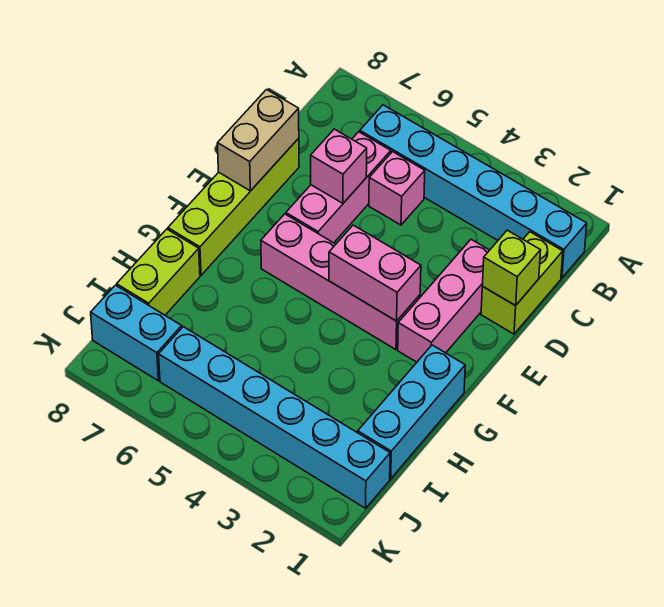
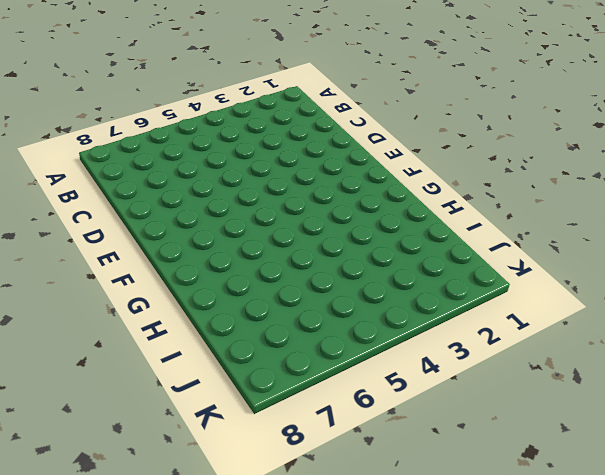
none -> cyan 1x6 brick [360,105,587,278]
none -> lime 1x2 brick [481,232,563,334]
none -> pink 1x1 brick [369,152,425,225]

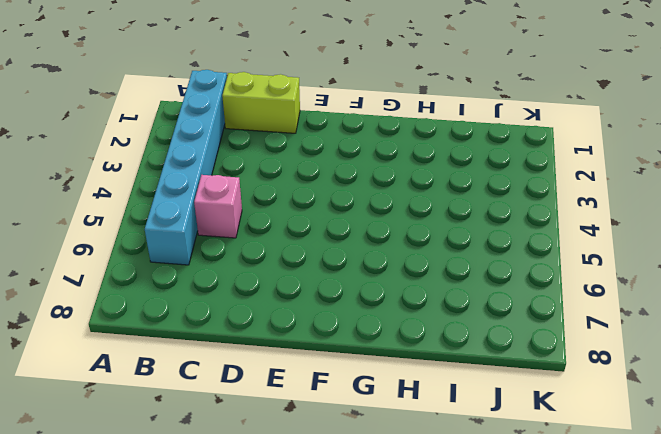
none -> pink 1x3 brick [286,132,391,243]
none -> pink 1x3 brick [398,239,489,362]
none -> lime 1x4 brick [168,138,299,275]

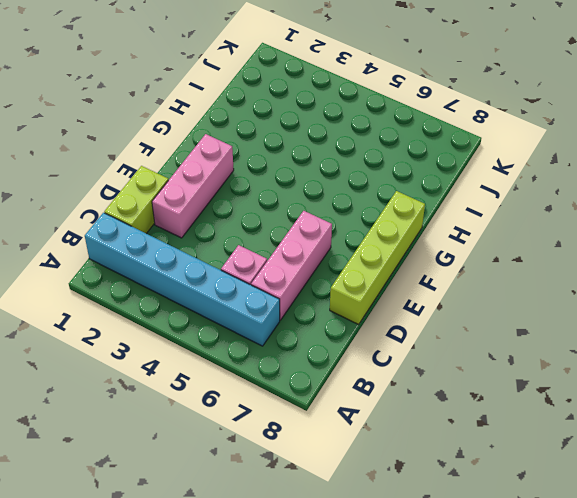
none -> pink 1x4 brick [261,214,420,350]
none -> cyan 1x3 brick [358,345,465,479]
none -> lime 1x2 brick [117,229,200,315]

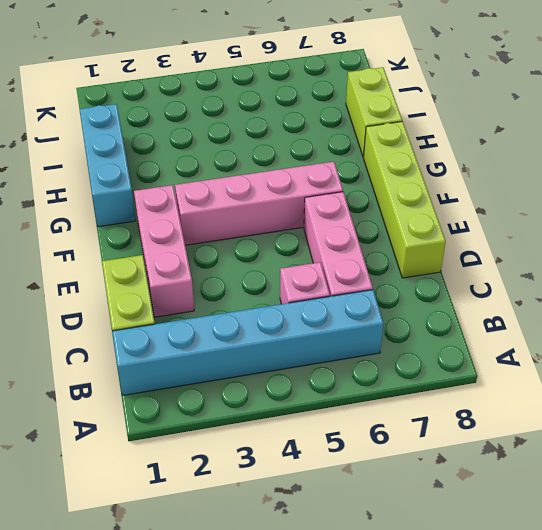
none -> cyan 1x6 brick [159,327,390,508]
none -> cyan 1x2 brick [91,285,182,381]
none -> lime 1x1 brick [482,230,541,306]

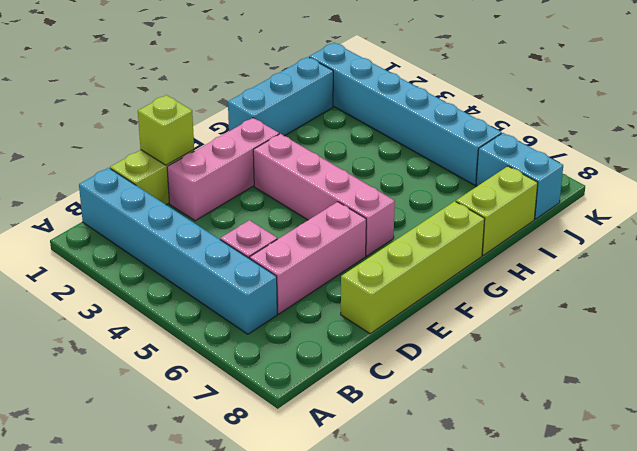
none -> pink 1x1 brick [311,129,367,203]
none -> tan 1x2 brick [218,90,299,191]
none -> pink 1x2 brick [329,225,421,321]

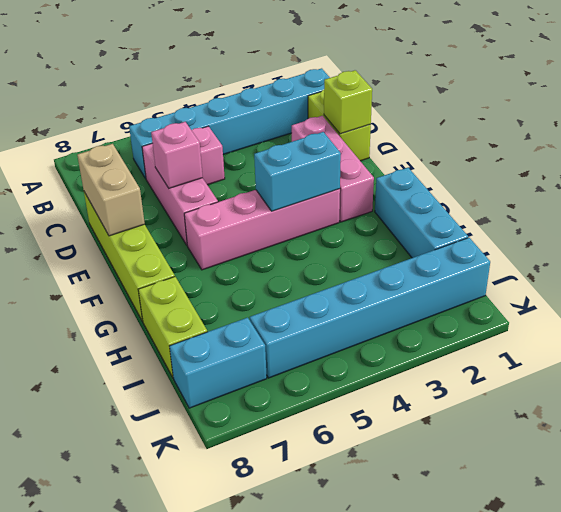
cyan 1x2 brick [254,132,341,211] -> pink 1x2 brick [329,225,421,321]

